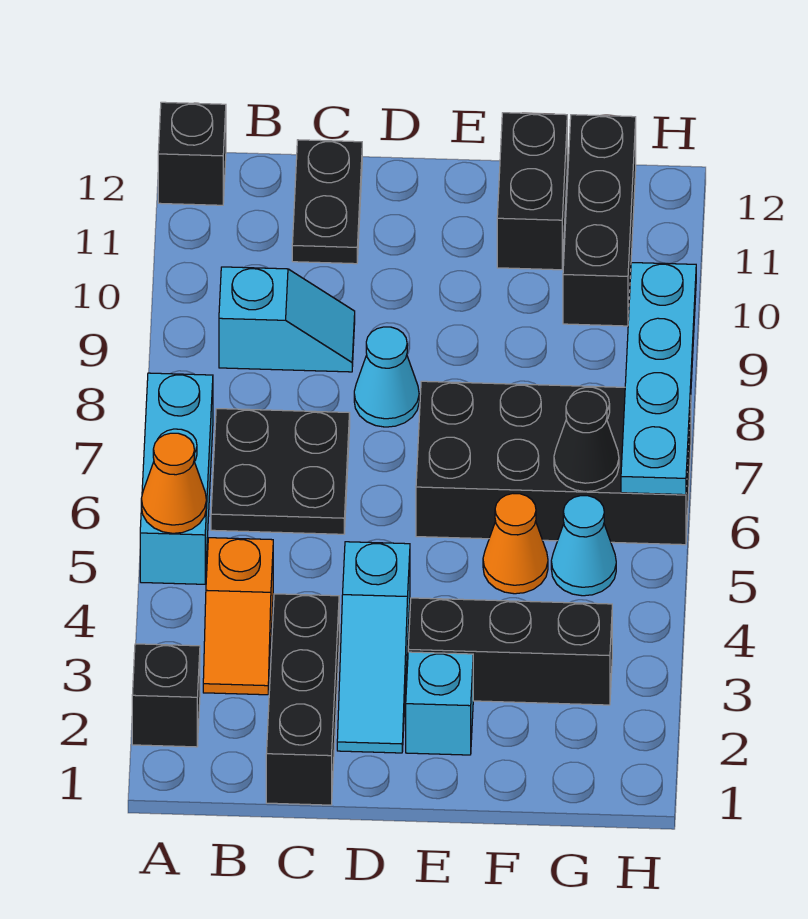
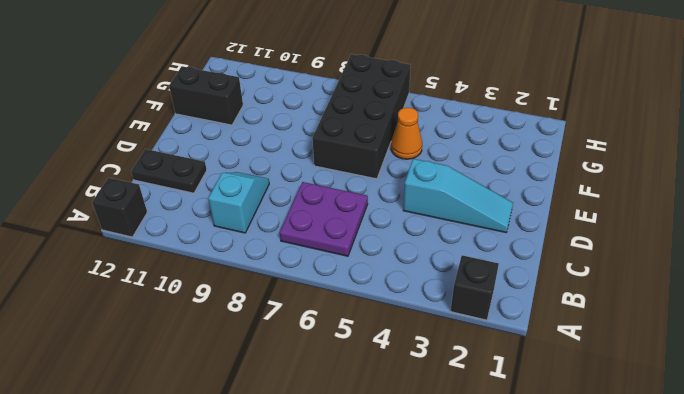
purple 2x2 plate [280,182,368,256] -> black 2x2 plate [211,409,350,534]
none -> cyan 1x3 brick [140,373,213,584]
none -> orange 1x2 slope [203,538,273,695]
none -> black 1x3 brick [266,594,339,805]

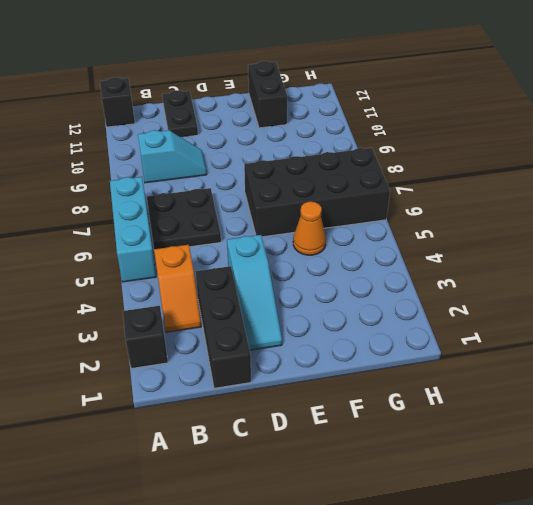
none -> cyan 1x1 cone [354,327,419,427]
none -> cyan 1x1 brick [406,652,473,755]
none -> black 1x3 brick [408,598,612,705]

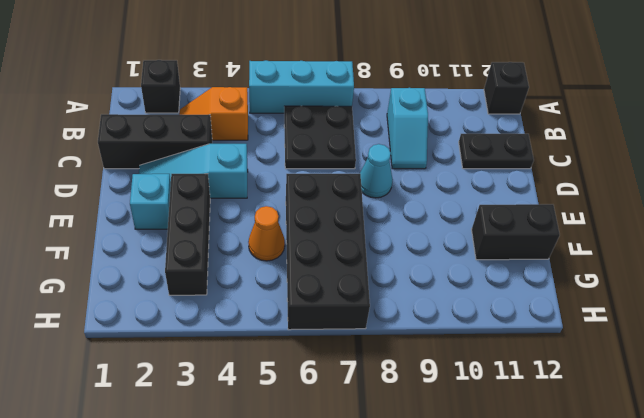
none -> cyan 1x1 cone [551,496,616,596]
none -> black 1x3 brick [563,115,636,326]
none -> orange 1x1 cone [141,433,206,533]

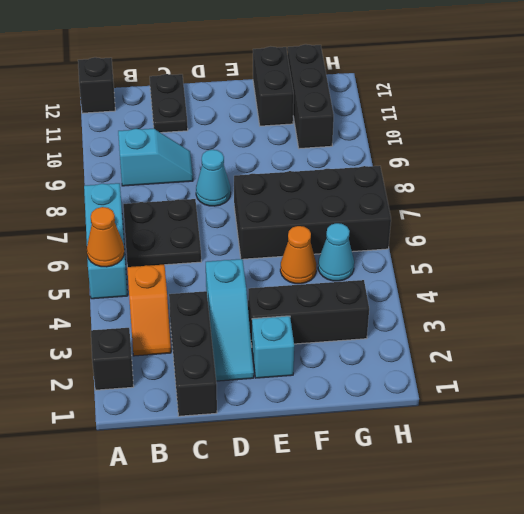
none -> black 1x1 cone [554,391,619,492]
none -> cyan 1x4 plate [621,263,696,495]

